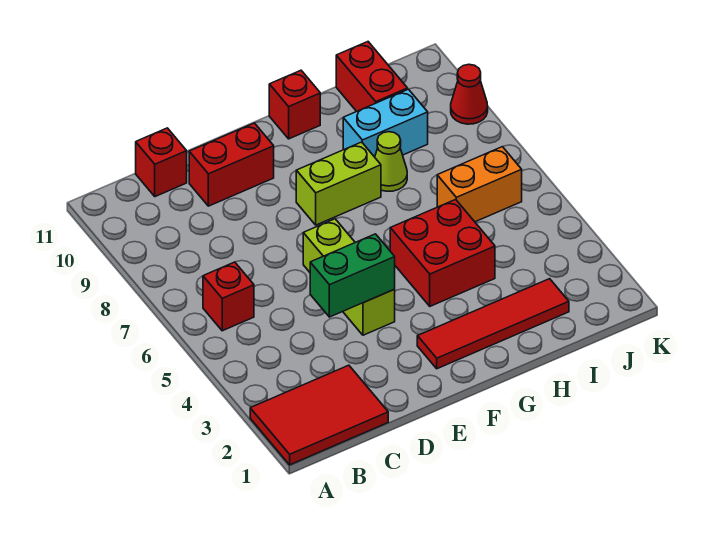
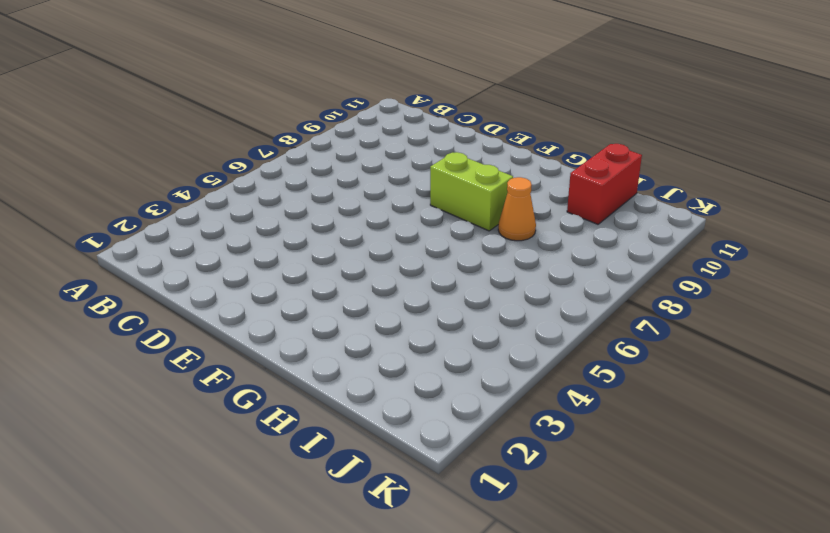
orange 1x1 cone [498,177,536,241] -> lime 1x1 cone [375,132,407,191]
none -> red 2x3 tile [250,365,388,465]
none -> red 1x1 brick [203,262,254,331]
none -> red 1x1 brick [136,128,187,197]

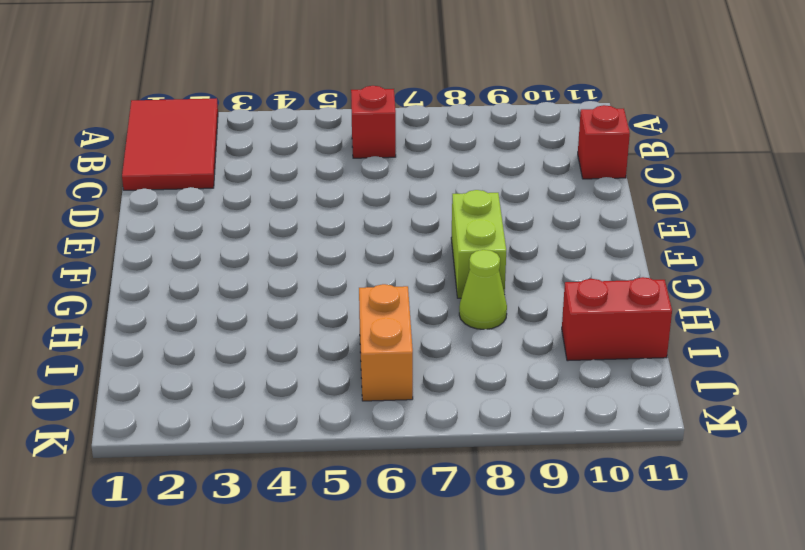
none -> red 1x2 brick [189,123,274,206]
none -> lime 1x3 brick [303,219,395,335]
none -> red 1x4 tile [417,279,569,369]

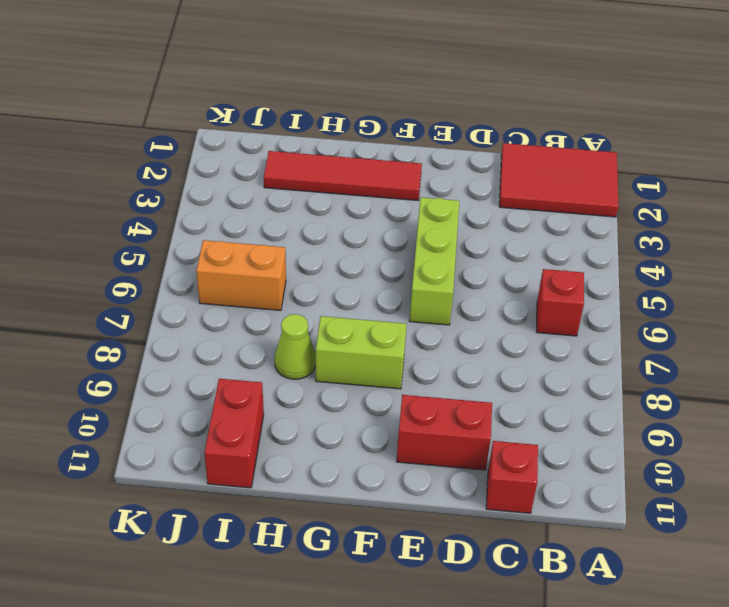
none -> red 2x2 brick [390,199,495,306]
none -> red 1x1 brick [269,70,320,139]
none -> cyan 1x2 brick [343,89,428,157]

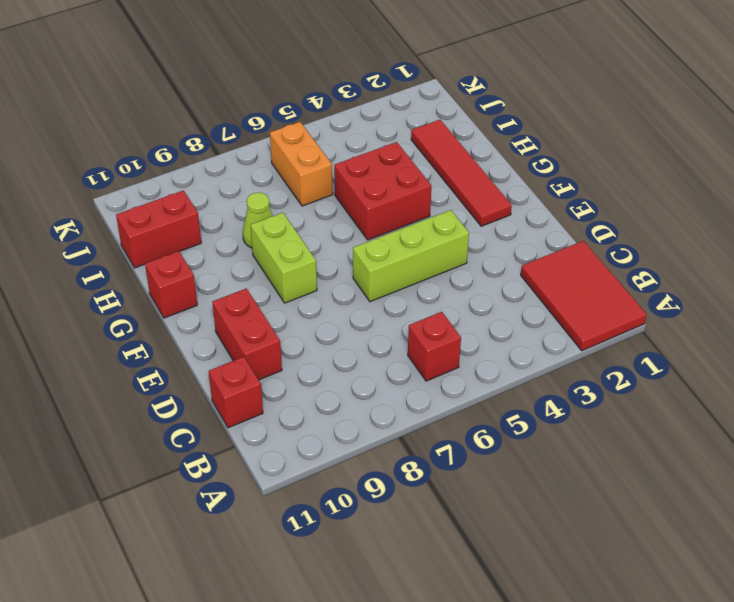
none -> cyan 1x2 brick [343,89,428,157]
none -> red 1x1 cone [451,64,488,124]
none -> green 1x2 brick [310,234,395,317]

